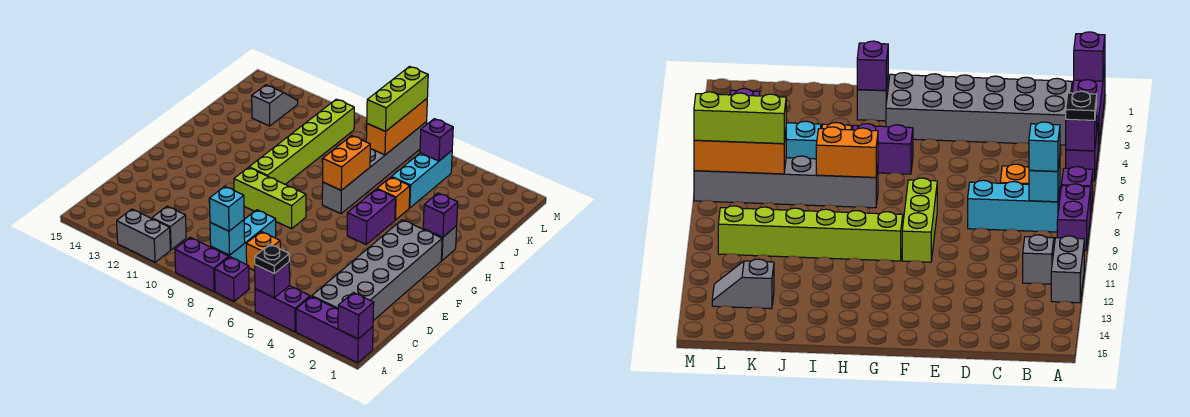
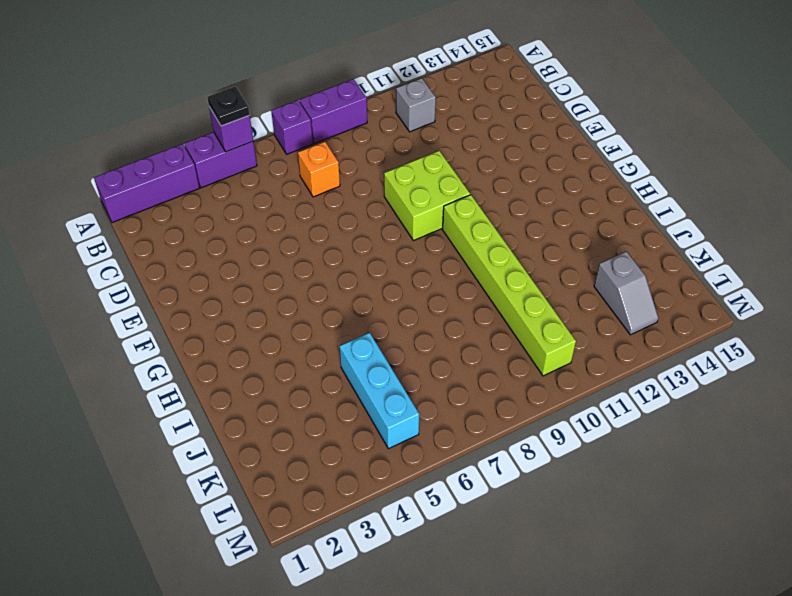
lime 2x2 brick [384,151,470,241] -> lime 1x3 brick [234,168,306,229]
none -> grey 1x2 brick [117,209,170,262]
none -> grey 2x6 brick [312,220,442,321]
none -> cyan 1x3 brick [211,210,276,265]

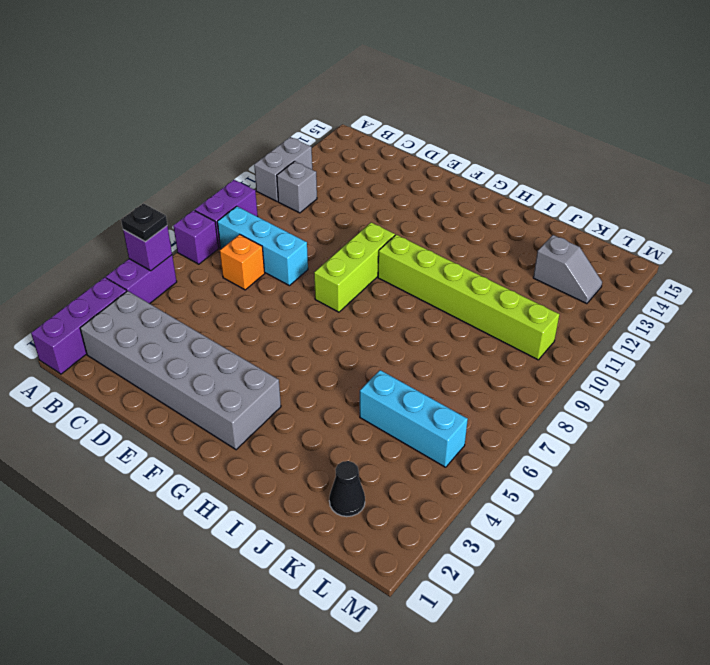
black 1x1 cone [329,461,365,517] -> none
none -> purple 1x2 brick [347,189,395,244]
none -> grey 1x1 brick [423,226,457,261]
none -> grey 1x6 brick [322,122,427,214]

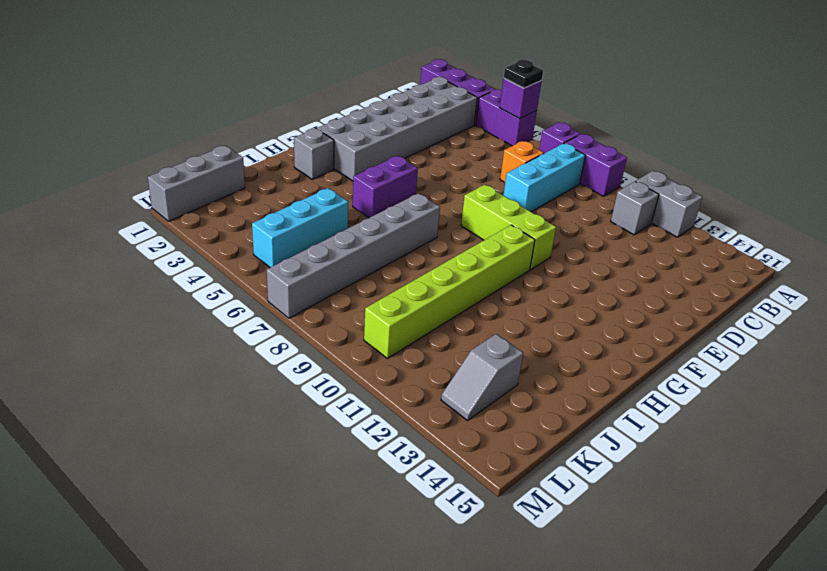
grey 1x3 brick [148,146,245,221] -> none
none -> orange 1x1 brick [377,177,410,220]
none -> purple 1x1 brick [338,292,374,339]
none -> cyan 1x1 brick [210,220,245,255]

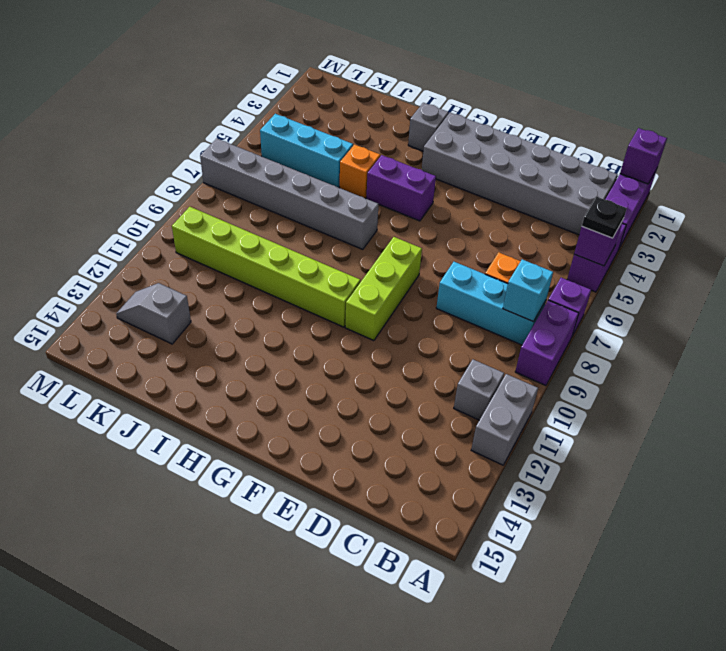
none -> purple 1x1 brick [423,193,458,237]
none -> orange 1x2 brick [323,136,370,190]
none -> orange 1x3 brick [366,99,427,155]

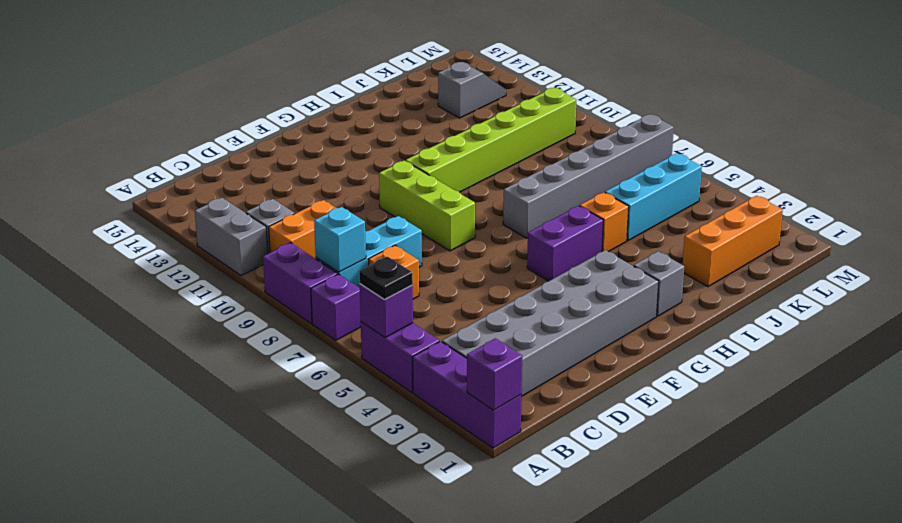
orange 1x2 brick [269,200,336,259] -> orange 1x2 brick moved to [323,136,370,190]
orange 1x3 brick [683,196,783,287] -> orange 1x3 brick moved to [366,99,427,155]
none -> purple 1x1 brick [423,193,458,237]
none -> purple 1x1 brick [420,119,453,161]
none -> cyan 1x1 brick [209,186,244,231]

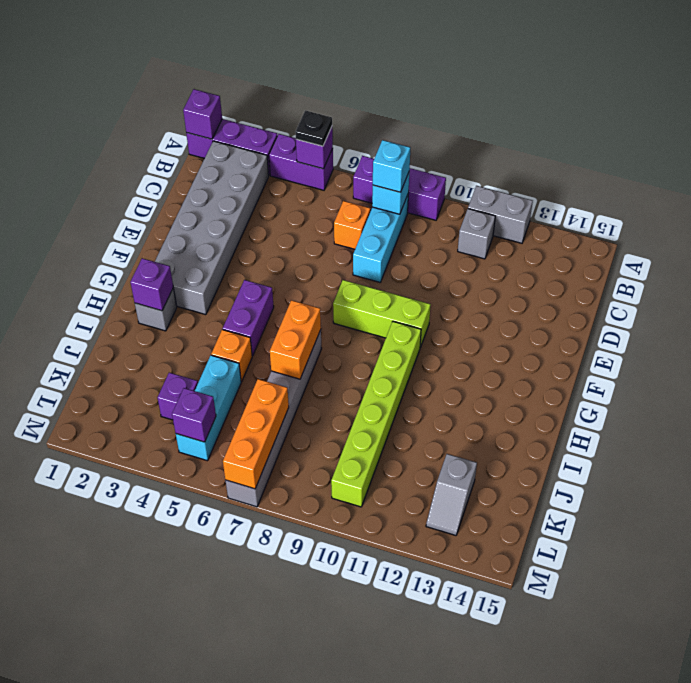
purple 1x1 brick [158,373,198,420] -> none
none -> lime 1x3 brick [367,67,428,131]

